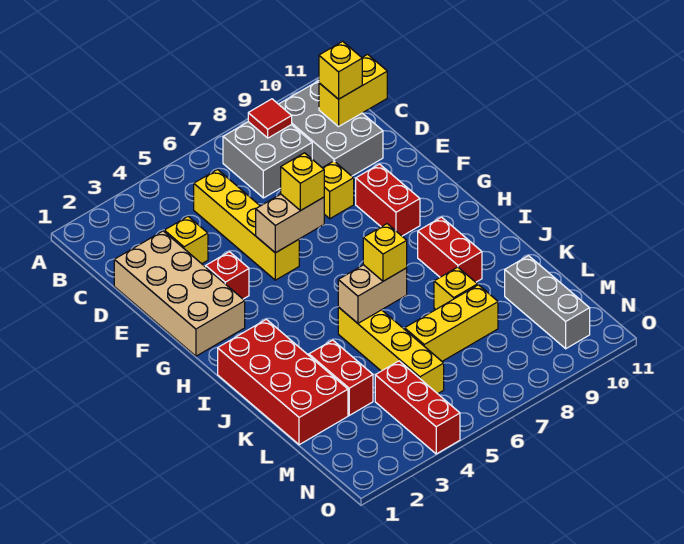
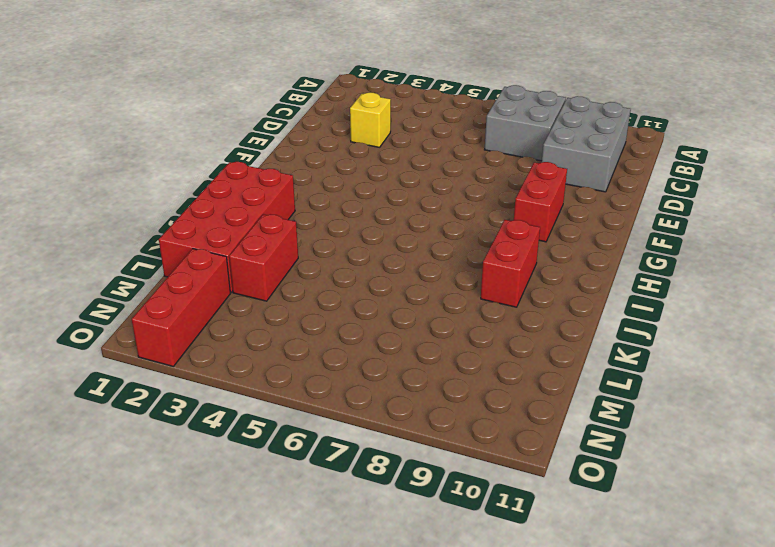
red 1x3 brick [132,249,230,366] -> red 1x3 brick moved to [375,361,460,454]
none -> yellow 1x4 brick [194,170,299,280]
none -> tan 2x4 brick [114,231,245,356]
none -> yellow 1x1 brick [323,161,354,219]

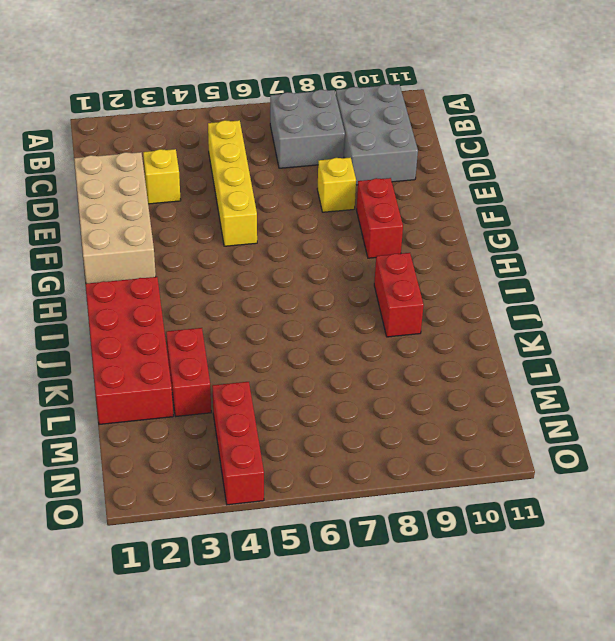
none -> red 1x1 brick [206,252,249,299]
none -> yellow 1x4 brick [338,307,444,394]
none -> yellow 1x1 brick [434,267,478,310]

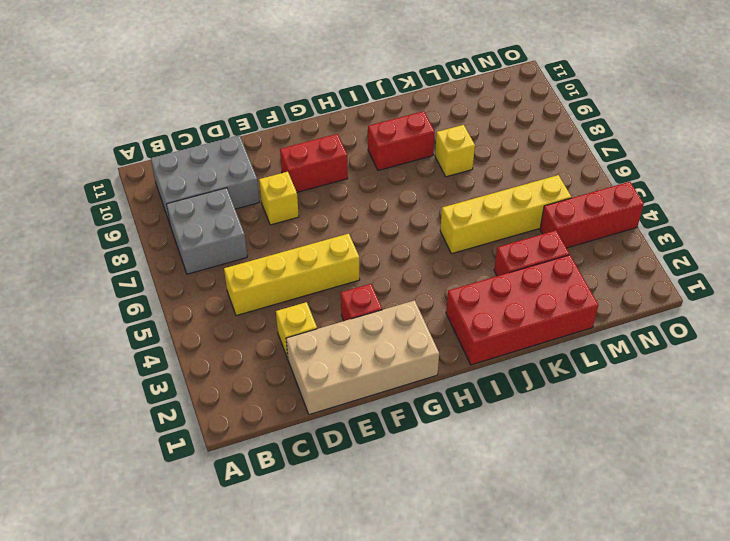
none -> yellow 1x3 brick [405,285,498,361]
none -> grey 1x3 brick [505,256,590,349]
none -> red 1x1 tile [248,99,292,138]

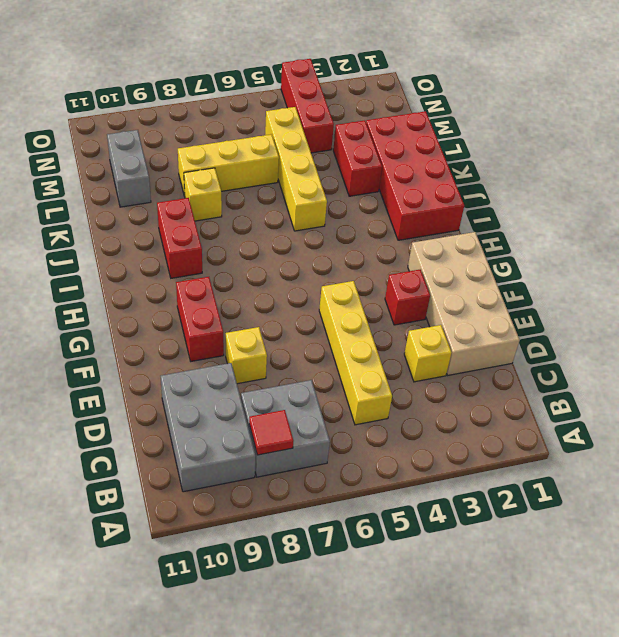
grey 1x2 brick [107,130,151,207] -> grey 1x3 brick [505,256,590,349]
none -> yellow 1x2 brick [319,54,387,127]
none -> tan 1x2 brick [256,194,324,253]
none -> tan 1x2 brick [338,265,407,323]

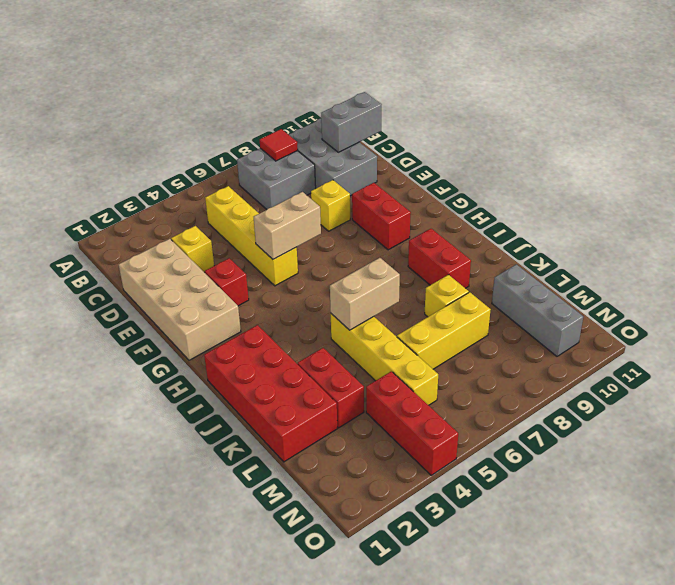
grey 1x2 brick [321,92,382,152] -> yellow 1x2 brick [319,54,387,127]
none -> yellow 1x1 brick [319,41,362,99]
none -> yellow 1x1 brick [281,153,324,211]
none -> yellow 1x1 brick [363,224,407,281]

